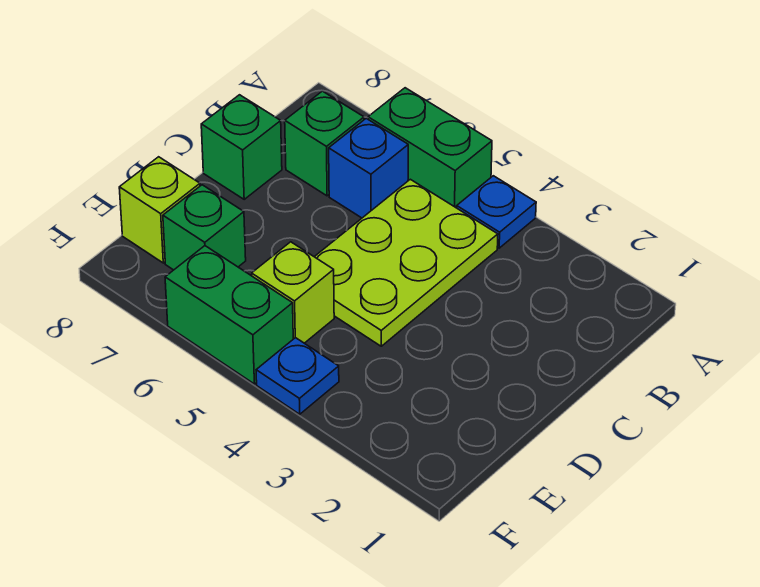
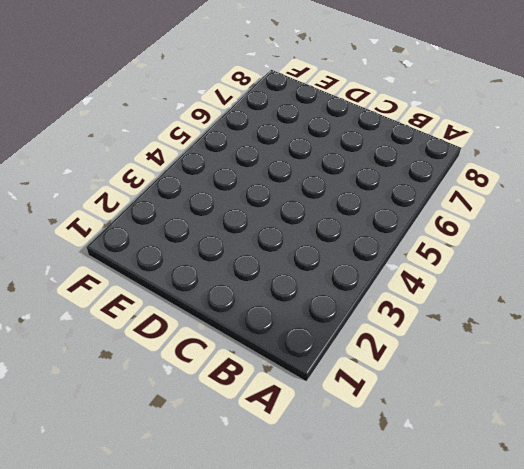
none -> blue 1x1 plate [457,176,536,248]
none -> green 1x2 brick [368,88,492,208]

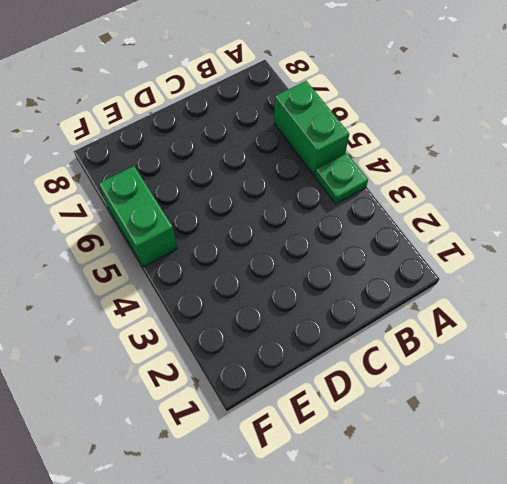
green 1x1 plate [315,153,368,204] -> blue 1x1 plate [457,176,536,248]
none -> lime 2x3 plate [315,179,498,346]
none -> blue 1x1 brick [329,118,408,218]

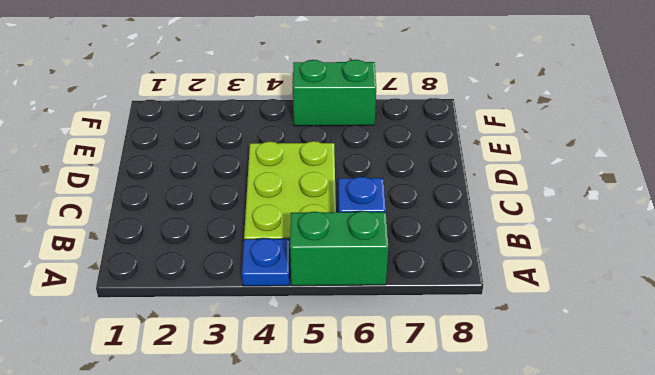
none -> green 1x1 brick [285,91,364,196]
none -> green 1x1 brick [201,95,282,199]

